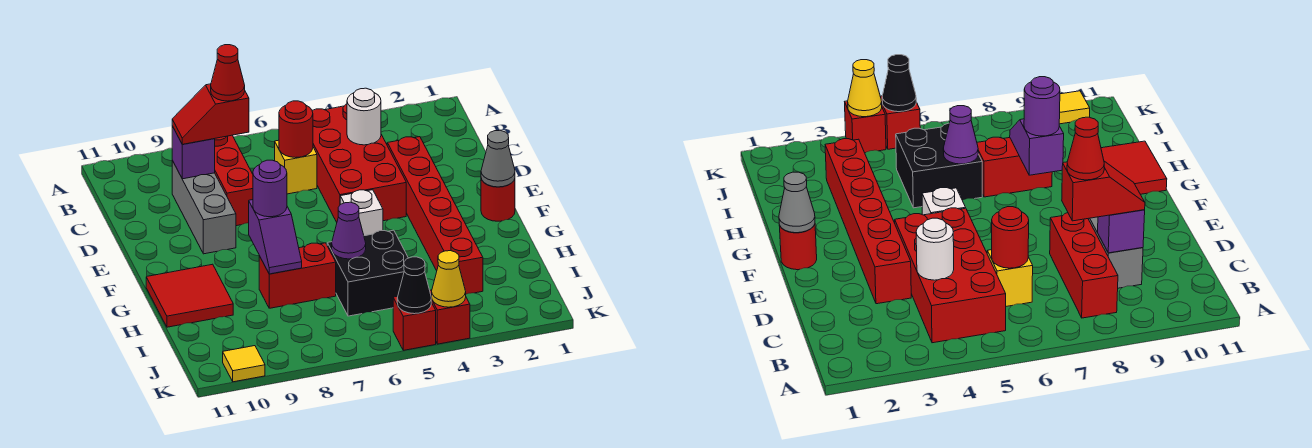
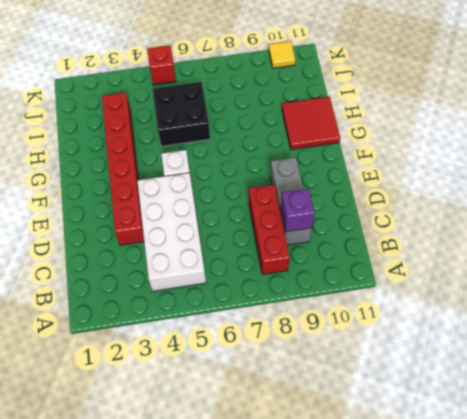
white 2x4 brick [137,173,206,291] -> red 2x4 brick [312,104,406,222]
none -> yellow 1x1 brick [275,140,317,194]
none -> red 1x1 round brick [481,179,515,221]
none -> red 1x2 brick [259,243,336,308]

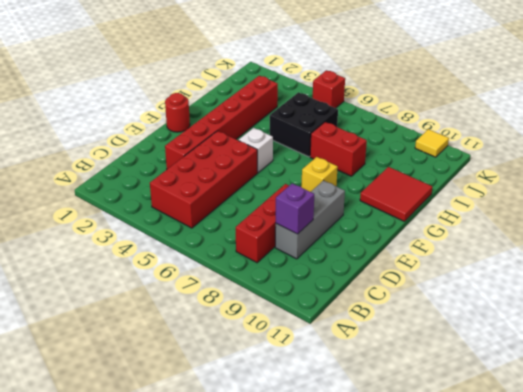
yellow 1x1 brick [301,157,338,192] -> yellow 1x1 brick moved to [275,140,317,194]
none -> red 1x1 brick [430,290,470,344]
none -> white 1x1 round brick [347,88,381,145]
none -> red 1x1 round brick [279,101,313,158]

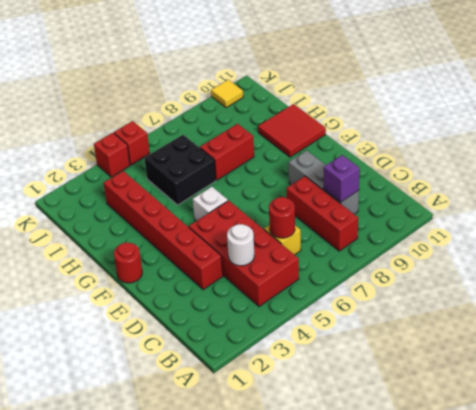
none -> grey 1x1 cone [481,130,515,187]
none -> purple 1x2 slope [249,200,302,274]
none -> purple 1x1 cone [332,202,366,259]

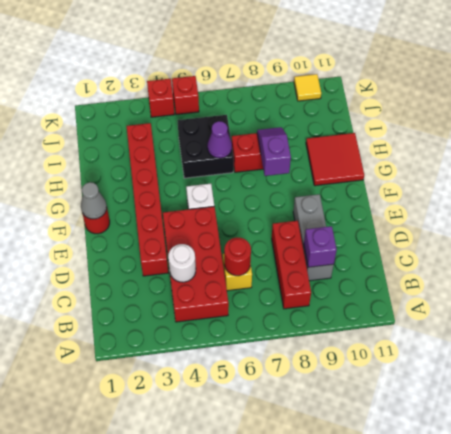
none -> yellow 1x1 cone [432,251,466,307]
none -> black 1x1 cone [397,257,431,314]
none -> red 1x2 slope [172,84,249,144]

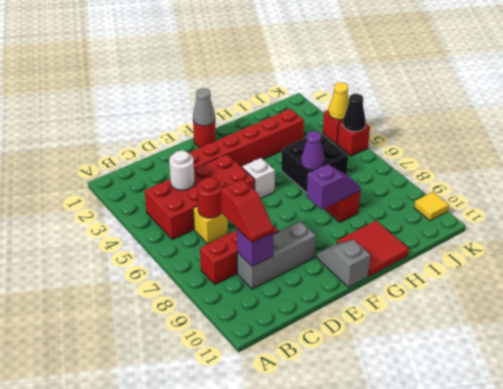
grey 1x2 slope [316,240,370,287] -> none
none -> purple 1x1 round brick [253,160,287,217]
none -> red 1x1 cone [211,45,245,101]

